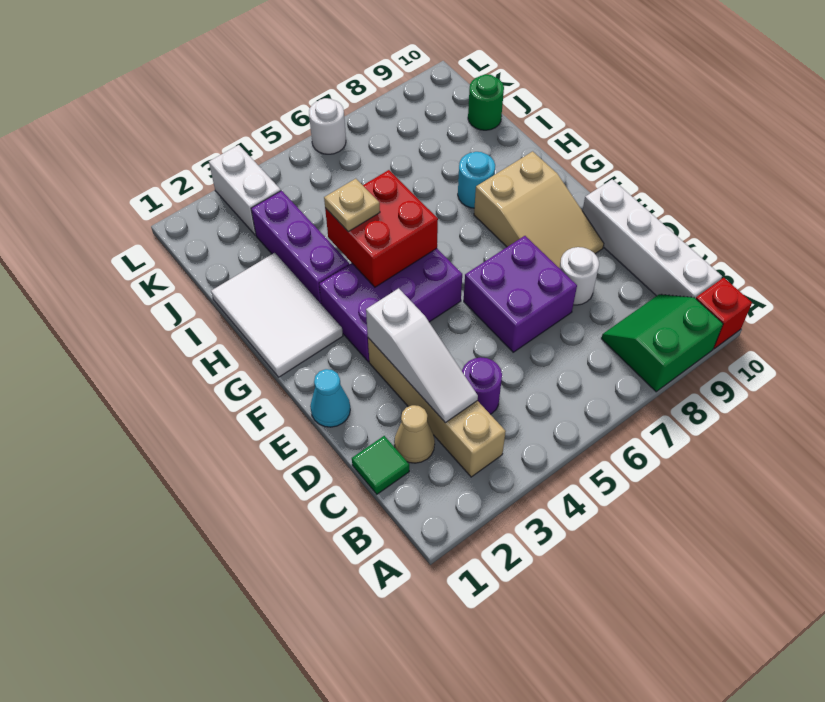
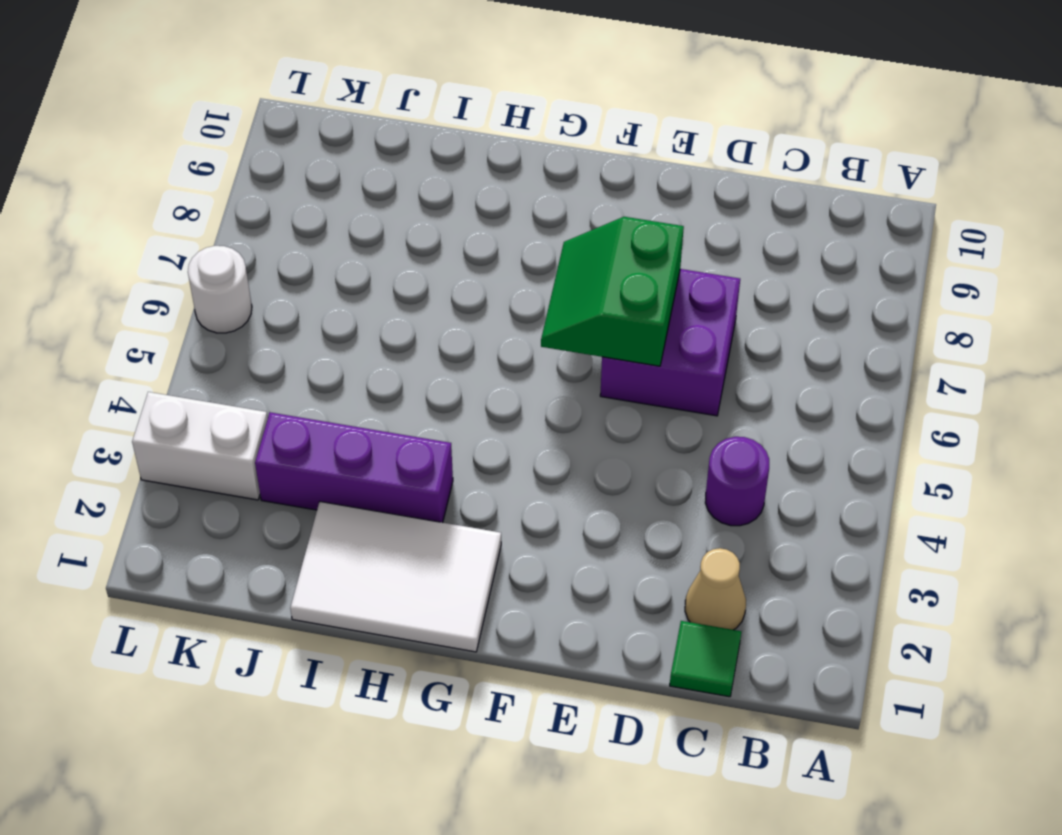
green 2x2 slope [541,217,684,366] -> green 2x2 slope moved to [601,294,723,392]
none -> red 1x1 brick [696,278,752,349]
none -> tan 1x4 brick [368,338,506,477]
none -> white 1x4 brick [583,179,722,299]

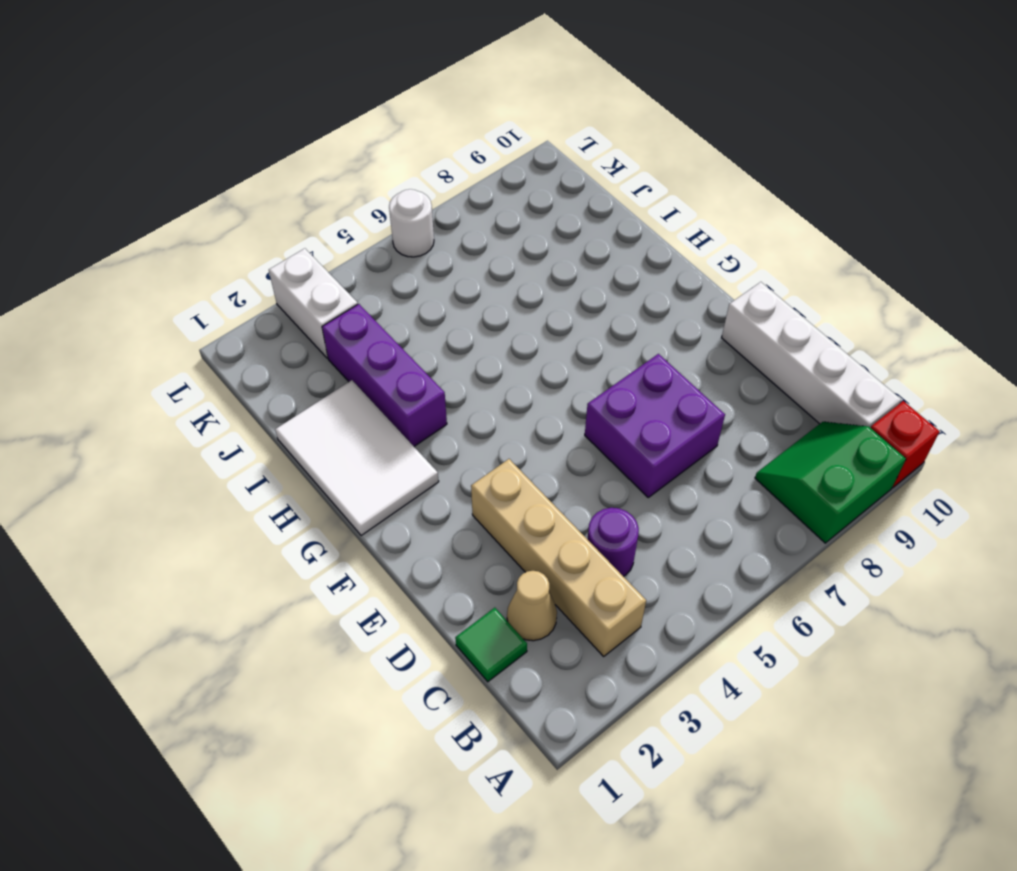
none -> white 1x1 round brick [560,247,599,305]
none -> cyan 1x1 cone [310,369,350,427]
none -> tan 2x3 slope [474,151,604,268]

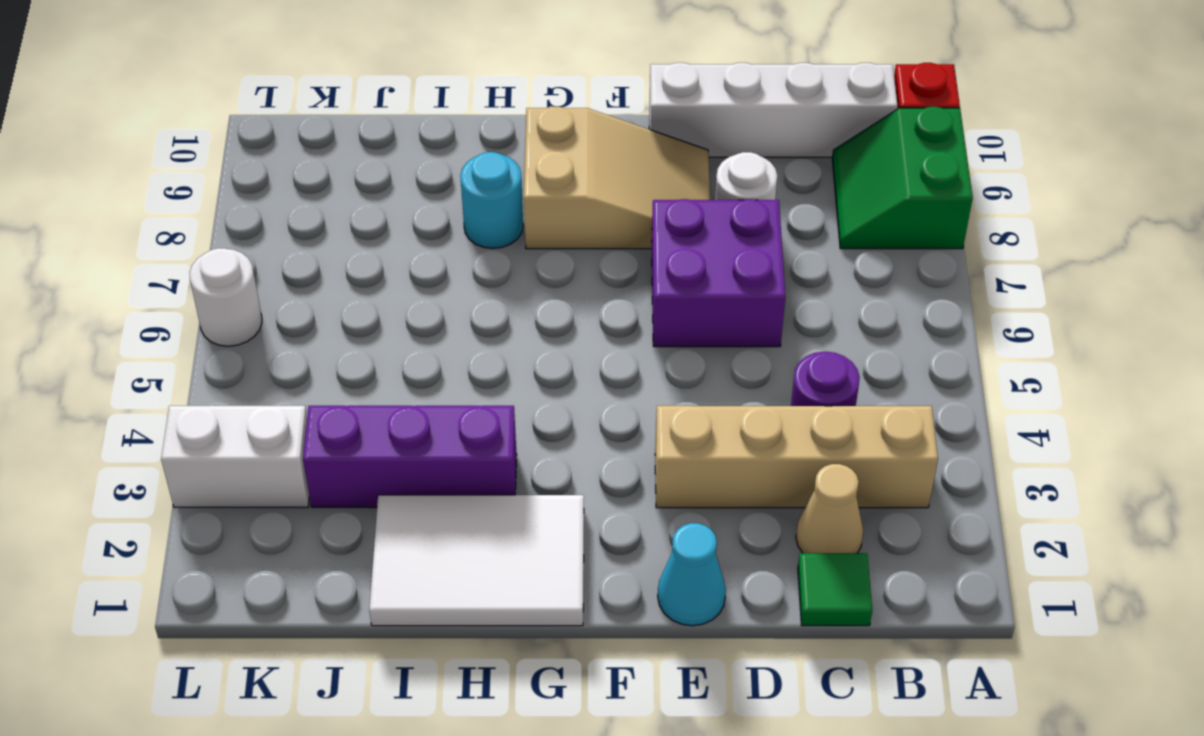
none -> purple 2x3 brick [319,249,462,362]
none -> green 1x1 round brick [468,74,504,130]
none -> white 1x3 slope [366,288,478,423]

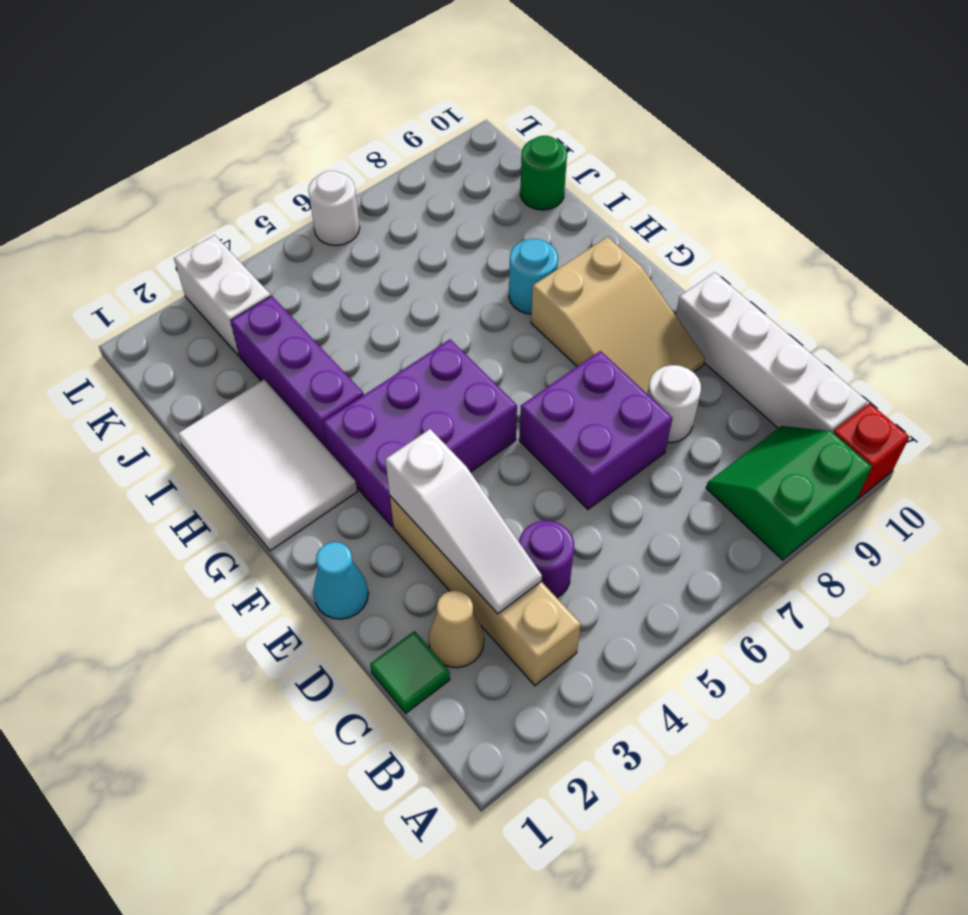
none -> red 2x2 brick [325,170,438,287]
none -> tan 1x1 plate [324,179,380,232]

